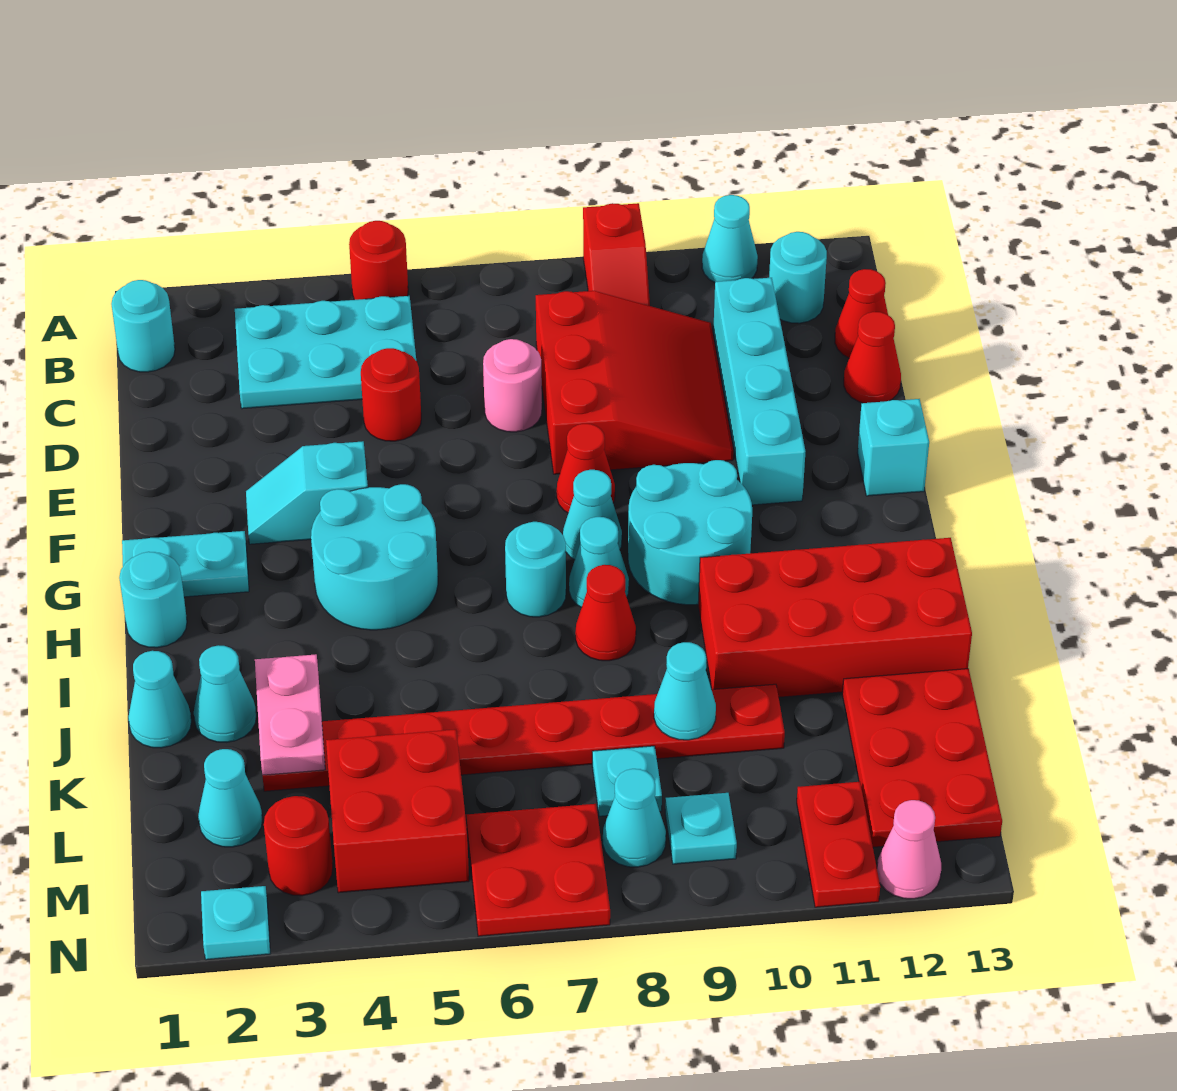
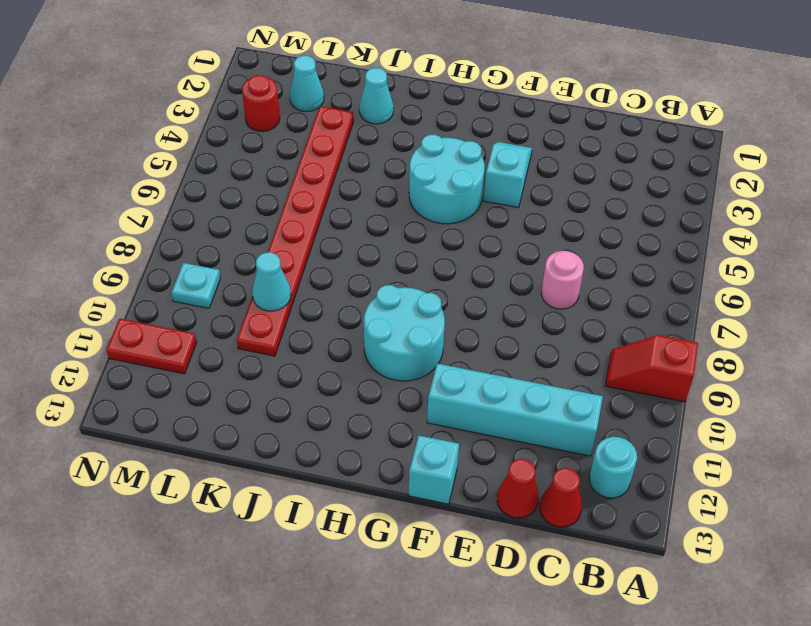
none -> red 1x1 round brick [349,221,408,300]
none -> cyan 1x1 cone [702,195,758,282]
none -> cyan 1x1 round brick [111,280,175,372]
none -> cyan 2x3 plate [235,296,416,409]

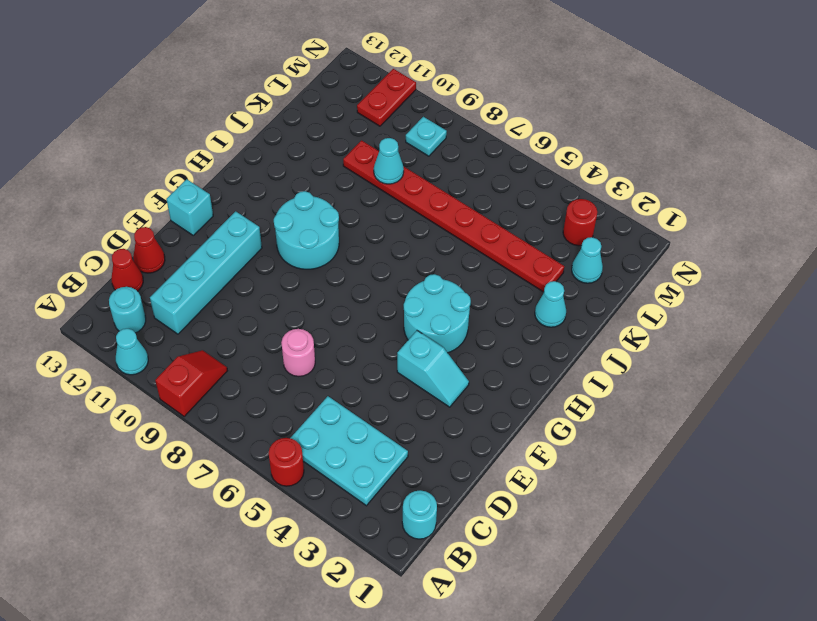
none -> red 3x3 slope [536,291,734,474]
none -> red 1x1 round brick [361,348,421,441]
none -> red 1x1 cone [557,424,615,513]
none -> cyan 1x2 plate [122,531,249,597]

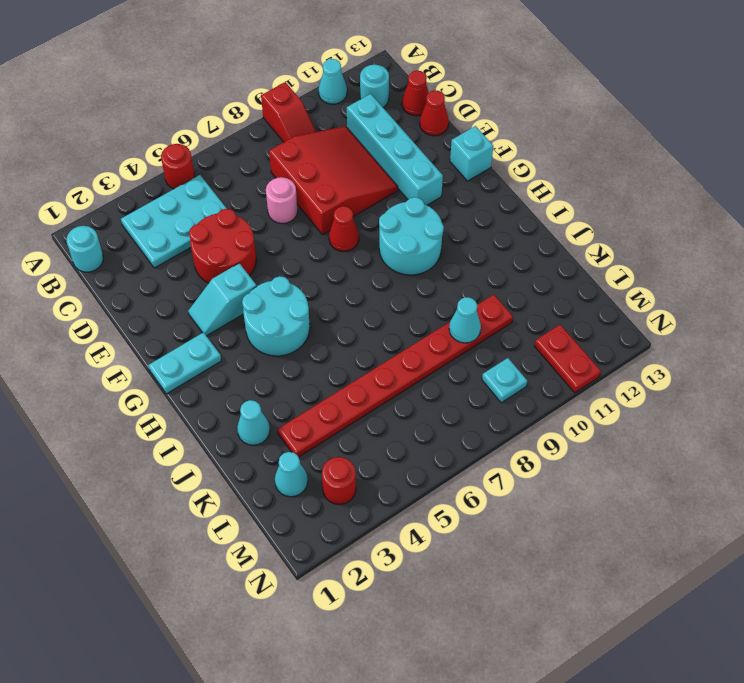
red 2x2 round brick [189,209,256,283] -> red 1x1 round brick [361,348,421,441]
none -> cyan 1x1 cone [563,470,622,560]
none -> cyan 1x1 round brick [119,552,187,648]
none -> cyan 1x1 round brick [505,522,566,617]
none -> cyan 1x1 cone [569,517,629,608]

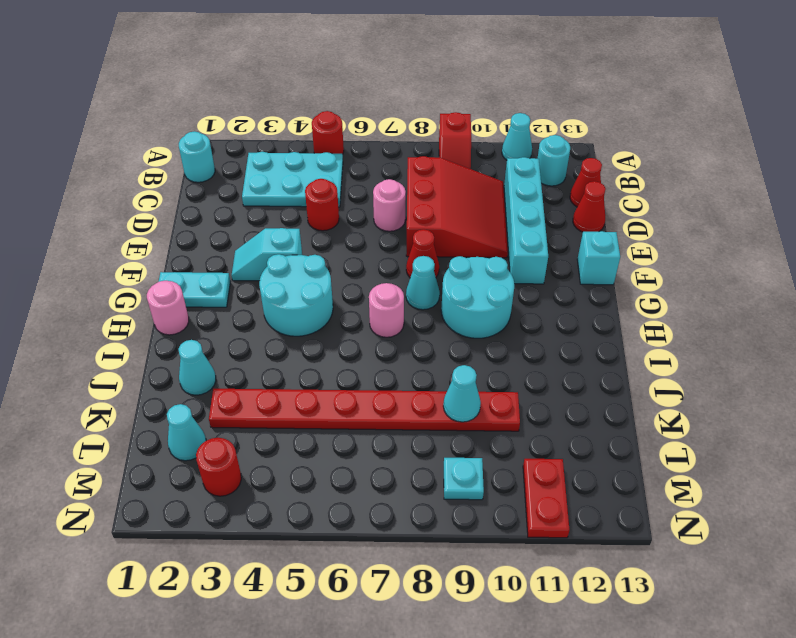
pink 1x1 round brick [147,281,189,335] -> cyan 1x1 round brick [119,552,187,648]
pink 1x1 round brick [369,283,404,337] -> cyan 1x1 round brick [505,522,566,617]
none -> cyan 1x1 cone [569,517,629,608]
none -> red 1x1 cone [575,565,636,661]
none -> red 2x4 brick [698,538,972,697]
none -> cyan 1x1 cone [128,651,191,748]

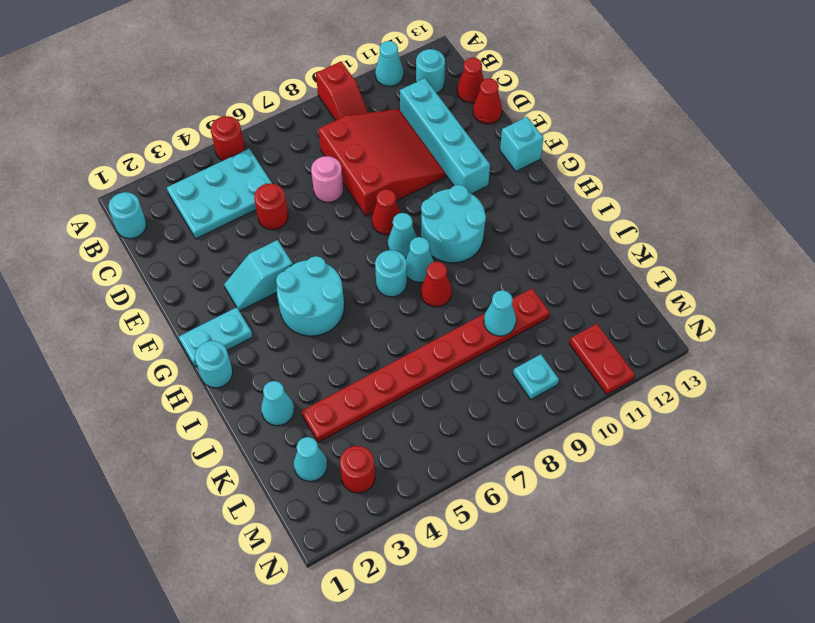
none -> red 2x4 brick [698,538,972,697]
none -> cyan 1x1 cone [128,651,191,748]
none -> red 2x3 plate [842,669,1002,847]
none -> red 2x2 brick [326,729,469,893]

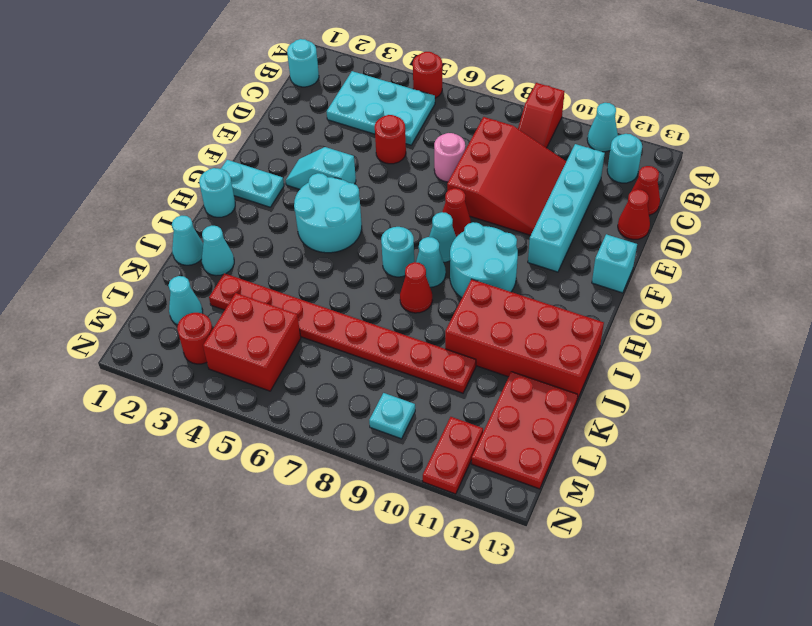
none -> cyan 1x1 plate [592,746,662,816]
none -> red 2x2 plate [466,804,610,936]
none -> cyan 1x1 cone [603,769,666,867]
none -> cyan 1x1 plate [201,886,270,960]

